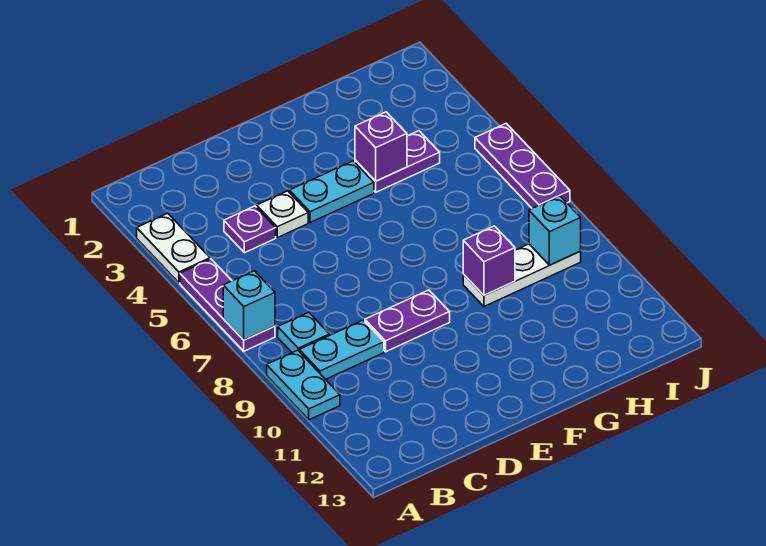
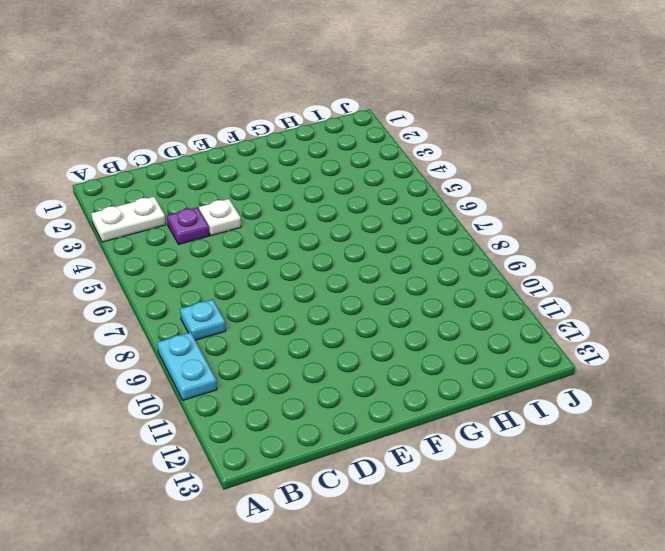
white 1x2 plate [91,197,166,242] -> white 1x2 plate turned to [137,213,210,283]
none -> purple 1x3 plate [180,259,275,351]
none -> cyan 1x2 plate [299,320,384,379]
none -> purple 1x2 plate [365,290,450,352]

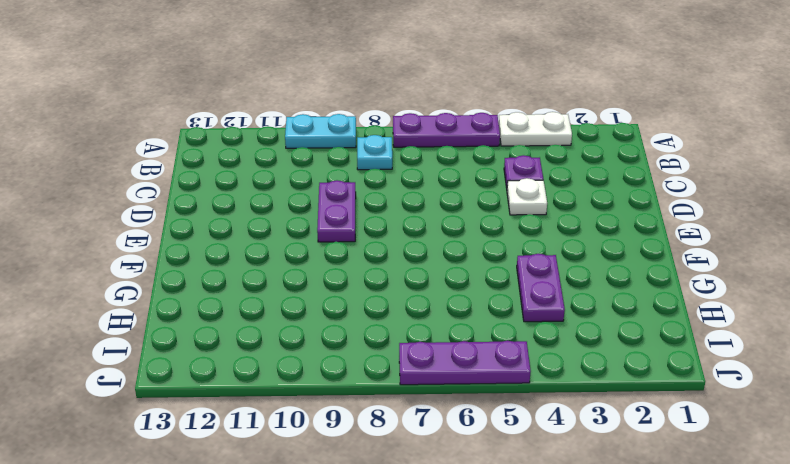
none -> cyan 1x2 plate [299,320,384,379]
none -> cyan 1x2 plate [289,161,374,223]
none -> white 1x3 plate [463,244,581,306]

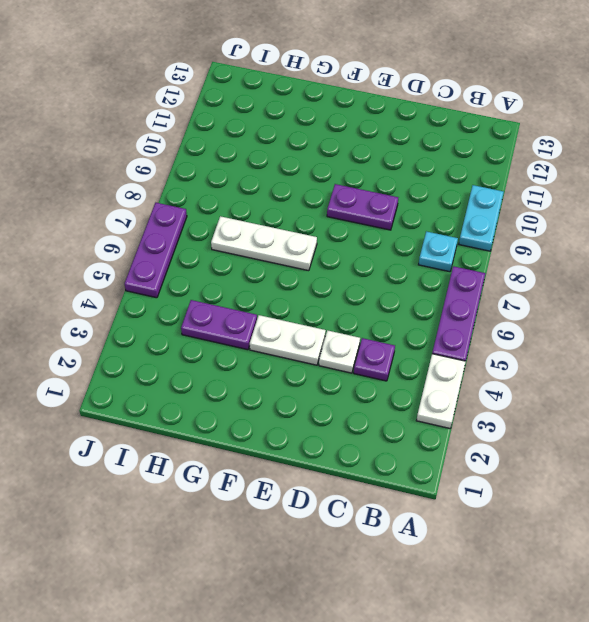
white 1x2 plate [250,315,326,365] -> cyan 1x2 plate [289,161,374,223]
white 1x3 plate [211,216,317,271] -> white 1x3 plate moved to [463,244,581,306]
none -> cyan 1x2 plate [299,320,384,379]
none -> cyan 1x1 brick [223,271,275,340]
none -> purple 1x1 brick [355,112,407,181]

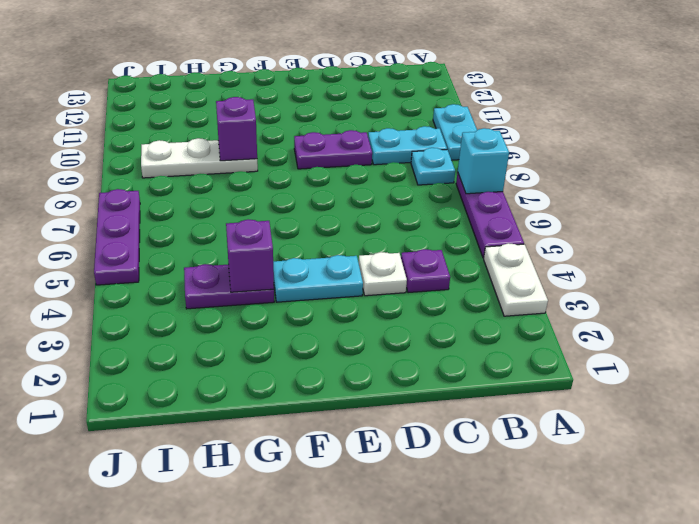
none -> cyan 1x1 brick [529,196,581,265]

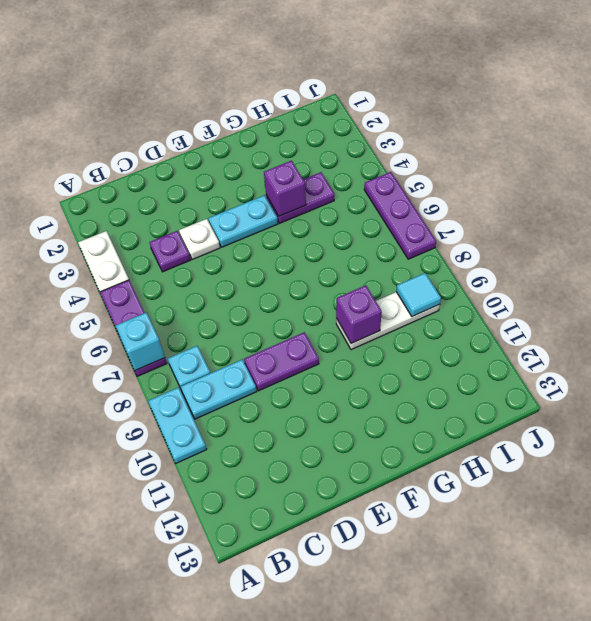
cyan 1x1 tile [396,273,441,316] -> cyan 1x1 brick [529,196,581,265]

